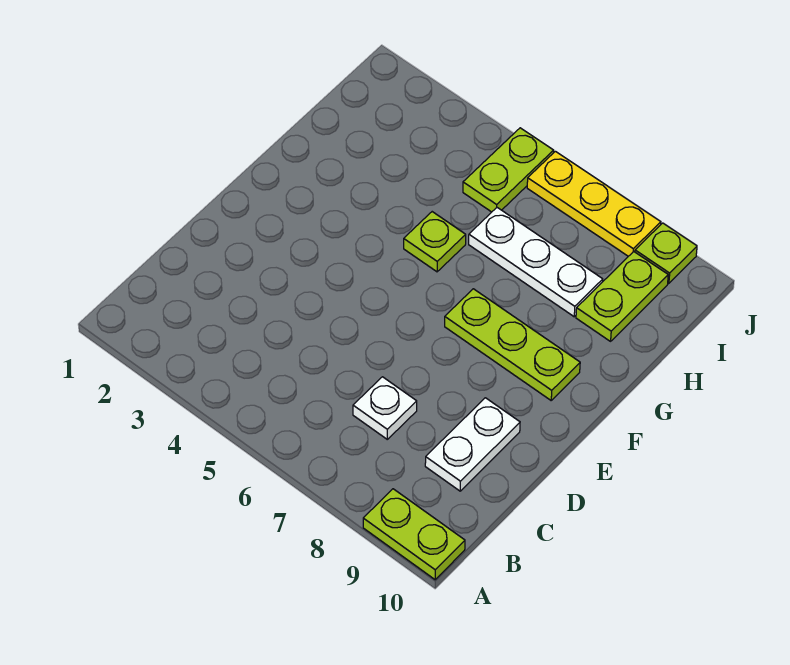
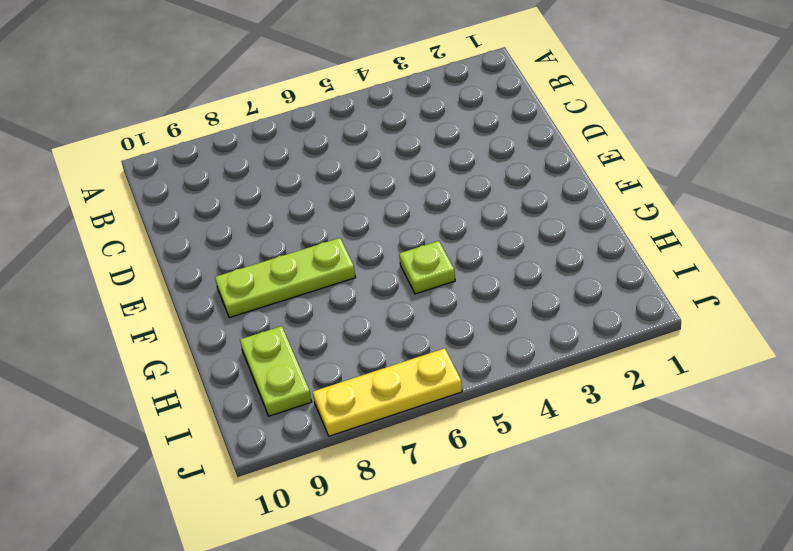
none -> lime 1x2 plate [363,489,465,580]
none -> white 1x1 plate [353,377,417,439]

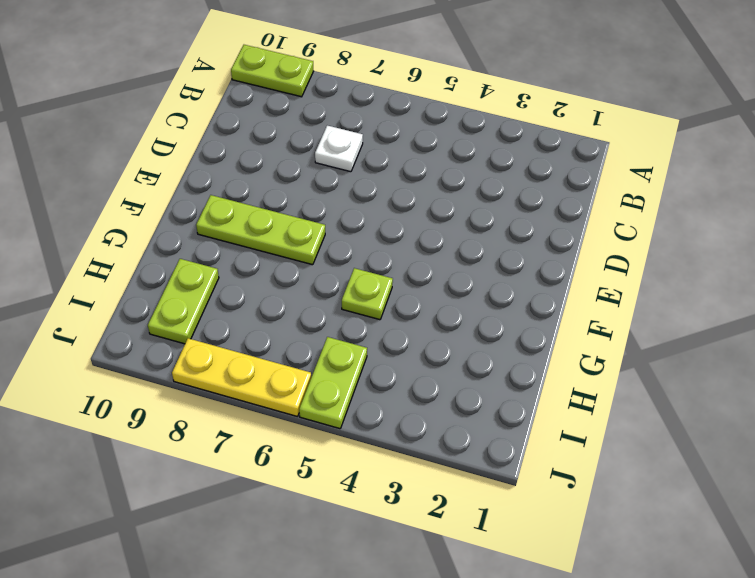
none -> white 1x2 plate [425,398,520,491]
none -> white 1x3 plate [469,208,603,317]

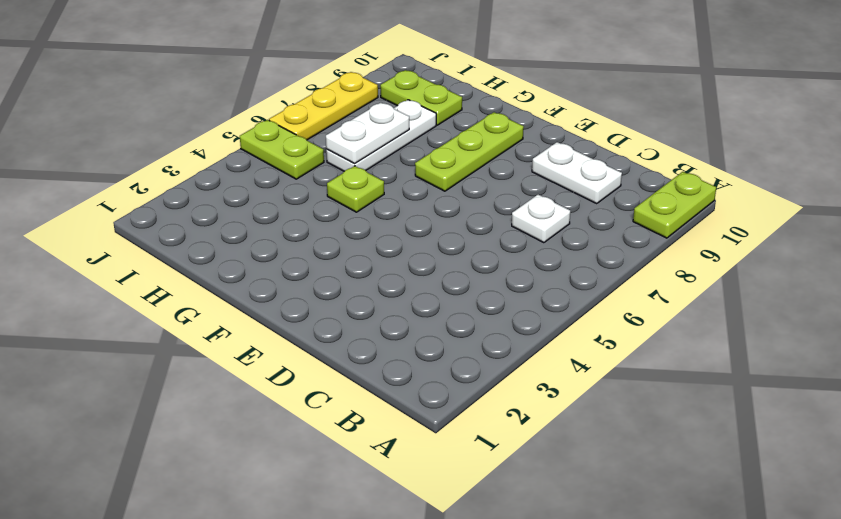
white 1x2 plate [326,103,409,163] -> none
none -> lime 1x1 plate [635,223,697,283]

